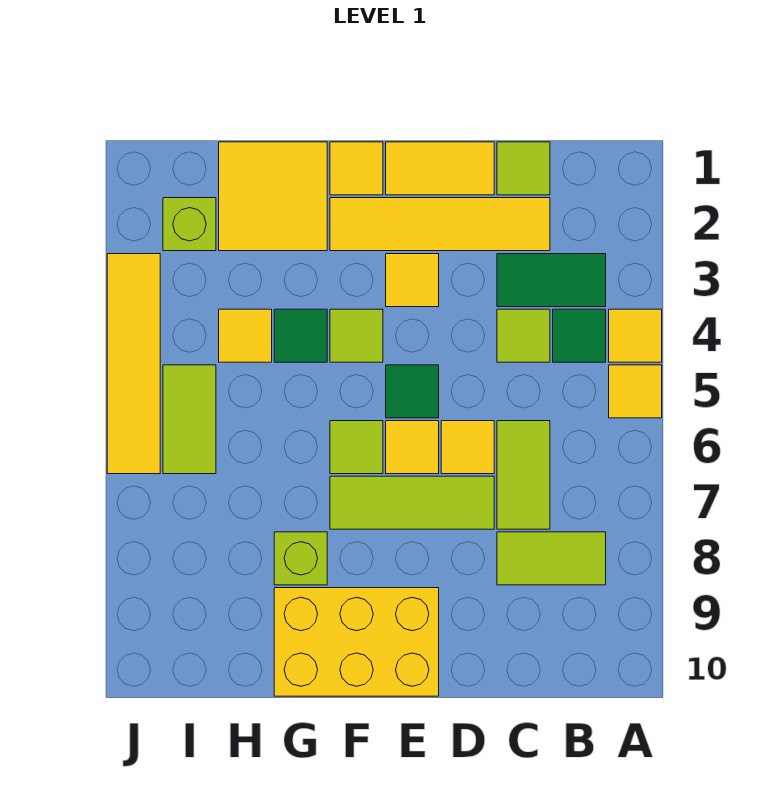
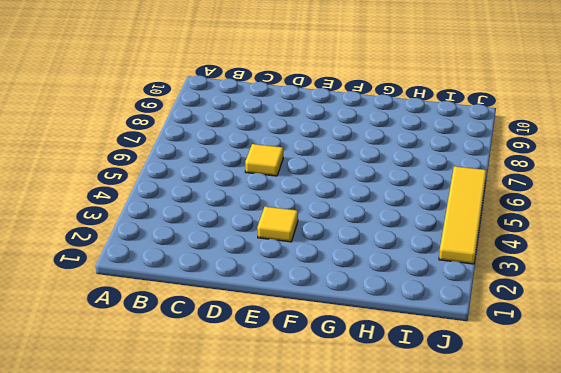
none -> yellow 1x1 tile [609,309,662,362]
none -> yellow 1x1 tile [609,365,662,418]
none -> green 1x2 tile [497,254,606,307]

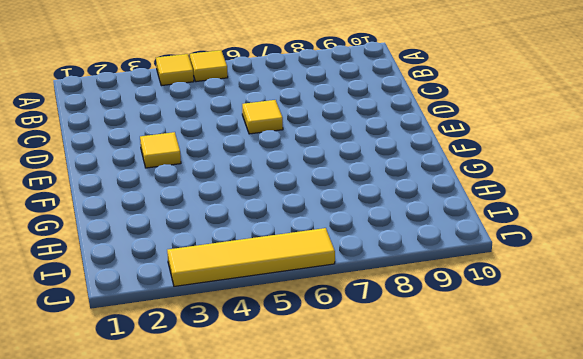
none -> green 1x2 tile [497,254,606,307]
none -> green 1x1 tile [553,309,606,362]
none -> lime 1x2 tile [497,532,606,585]

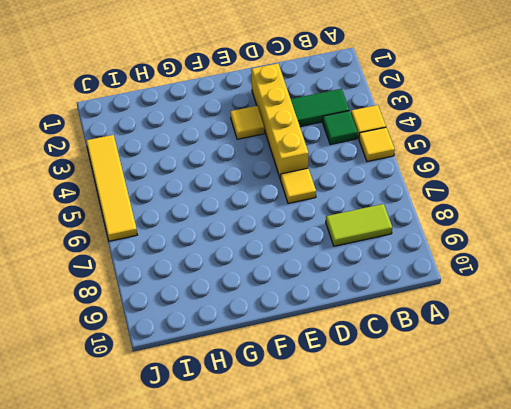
yellow 1x4 brick [251,63,309,179] -> yellow 1x4 tile [330,198,550,251]
none -> lime 1x1 tile [497,142,550,195]
none -> lime 1x1 tile [497,309,550,362]
none -> lime 1x2 tile [497,421,550,529]

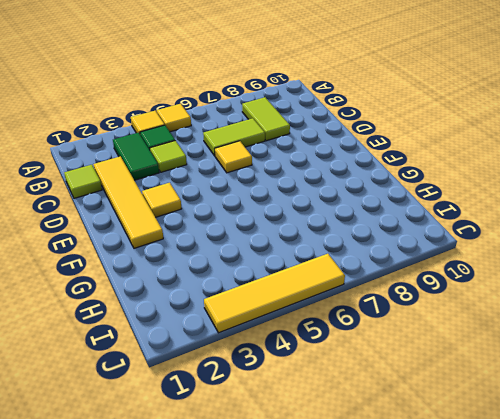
none -> yellow 1x2 tile [386,142,494,195]
none -> lime 1x3 tile [330,476,494,529]
none -> green 1x1 tile [386,365,439,418]

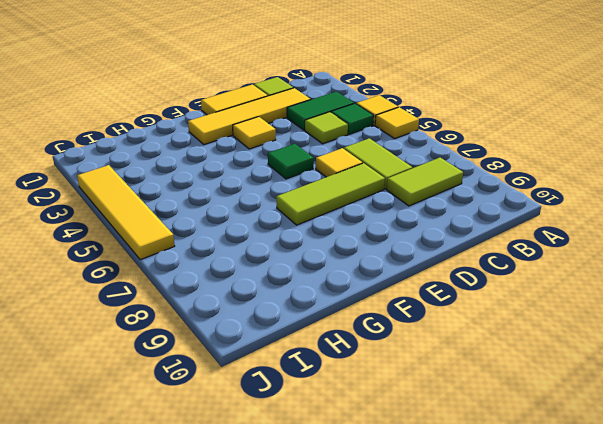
none -> yellow 1x1 tile [386,421,439,474]
none -> yellow 2x3 brick [274,588,439,696]
none -> yellow 1x1 tile [330,142,383,195]

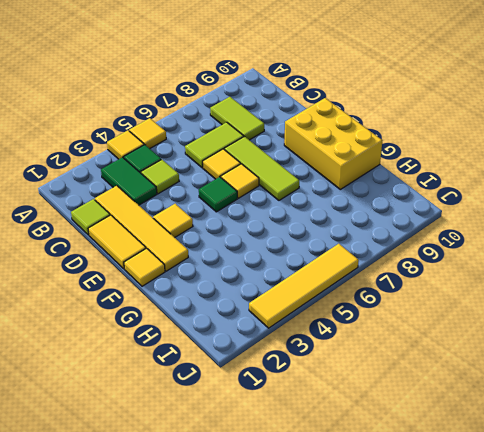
none -> lime 1x1 tile [330,309,383,362]
none -> lime 1x1 tile [330,421,383,474]
none -> yellow 2x2 tile [219,142,327,251]

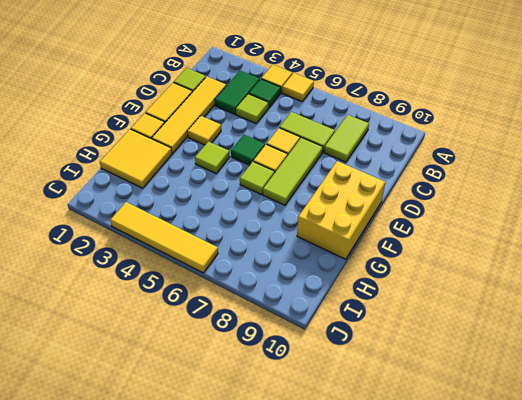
none -> green 1x1 tile [274,309,327,362]
none -> lime 1x1 brick [274,532,327,585]
none -> yellow 1x1 tile [219,309,272,362]

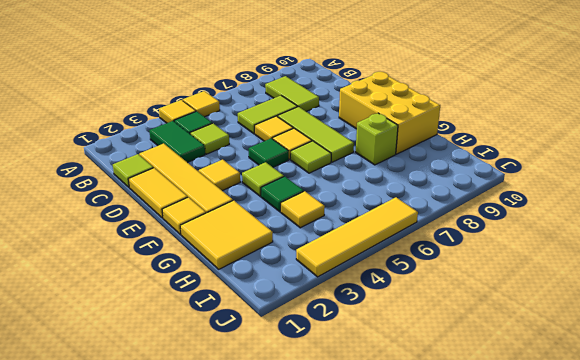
none -> lime 1x1 brick [163,198,216,251]
none -> lime 1x2 tile [163,365,216,474]

